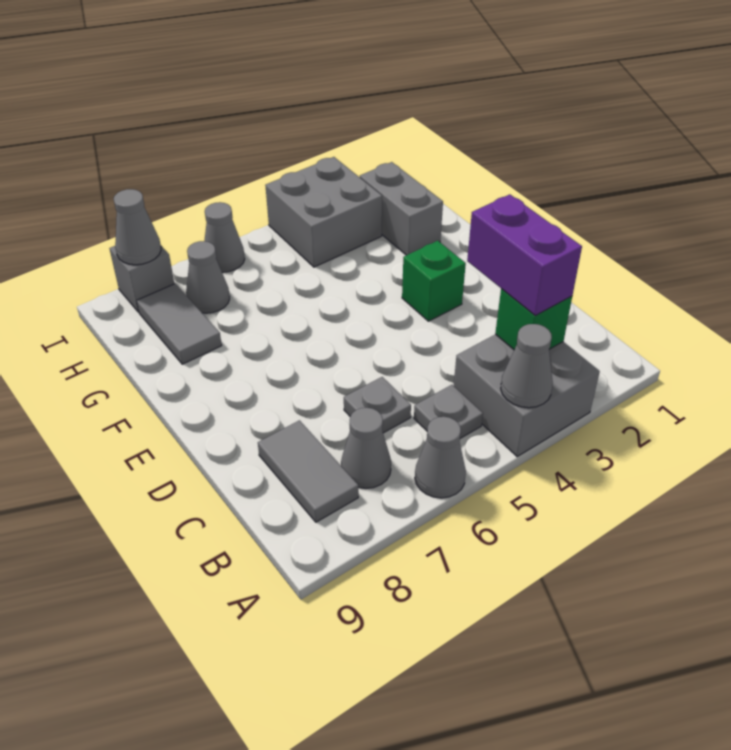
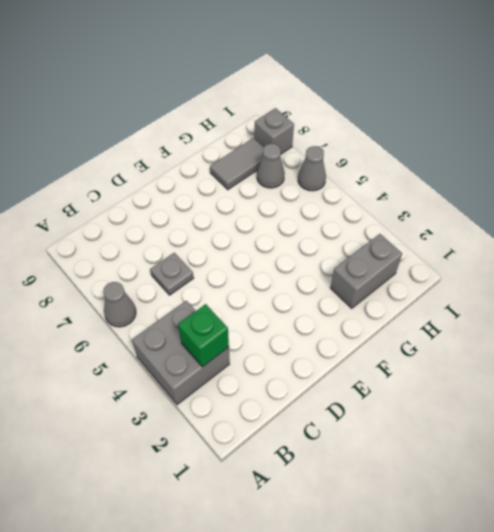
none -> grey 1x1 plate [414,385,483,438]
none -> grey 1x1 cone [341,408,391,488]
none -> grey 1x2 tile [258,420,358,522]

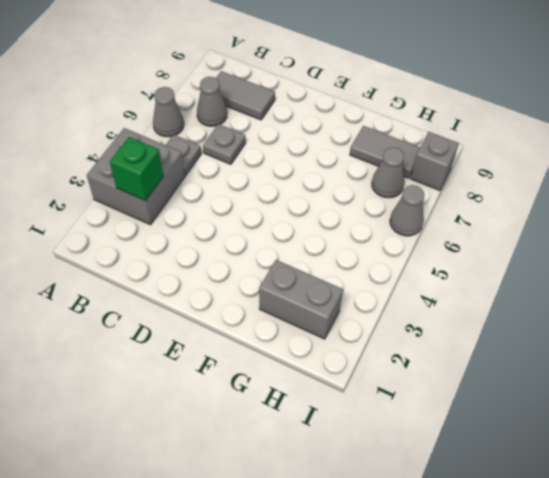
none -> green 1x1 brick [402,241,466,321]
none -> grey 2x2 brick [265,157,382,267]
none -> grey 1x1 cone [501,324,553,408]

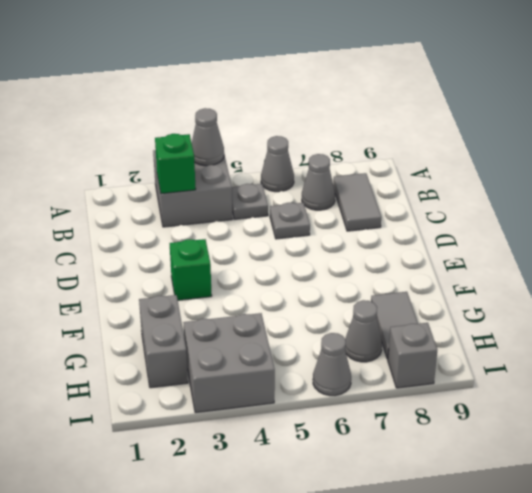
none -> grey 1x1 cone [114,189,161,265]
none -> purple 1x2 brick [467,194,582,315]

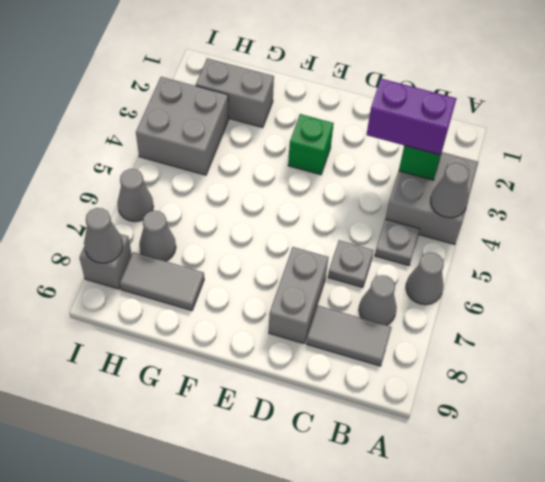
grey 1x2 brick [269,247,329,344] -> none

